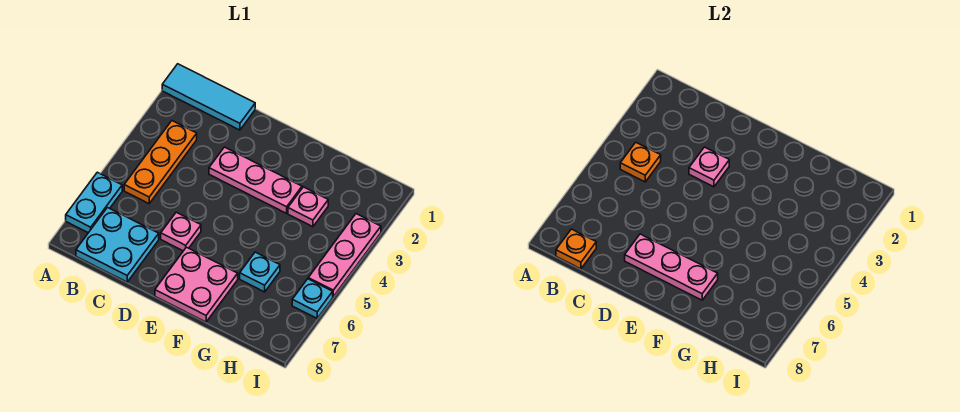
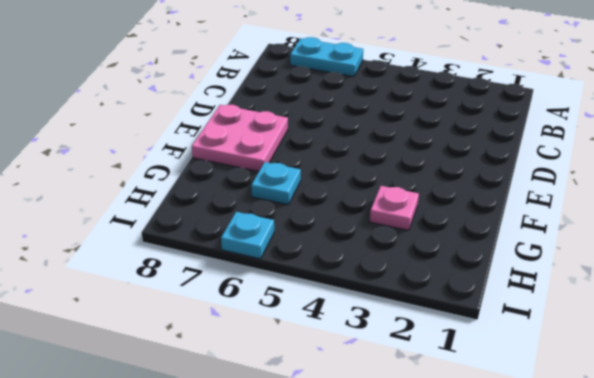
none -> cyan 1x3 tile [162,64,255,130]
none -> orange 1x3 plate [124,121,197,204]
none -> cyan 2x2 plate [76,208,159,282]

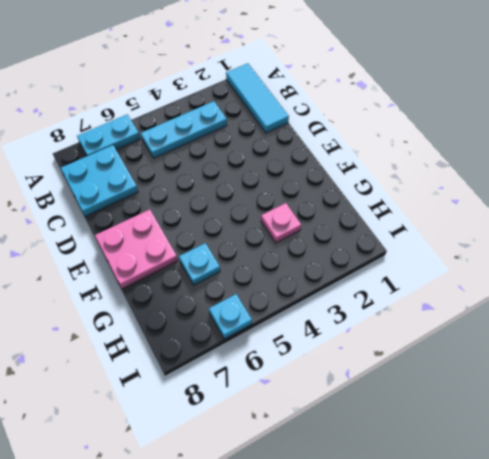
cyan 1x3 plate [141,101,227,158] -> orange 1x3 plate [124,121,197,204]
none -> pink 1x3 plate [209,147,302,213]
none -> pink 1x1 plate [161,212,201,251]
none -> pink 1x3 plate [308,214,381,297]

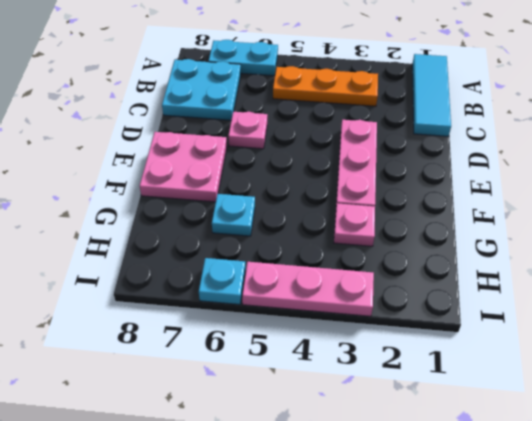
none -> orange 1x1 plate [620,142,661,182]
none -> orange 1x1 plate [556,229,596,269]
none -> pink 1x1 plate [689,147,729,187]

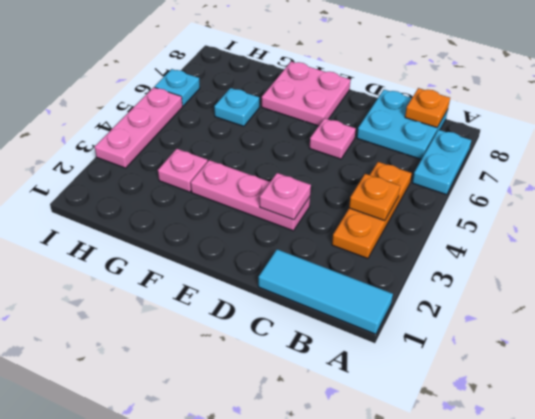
none -> pink 1x3 plate [625,234,718,300]

